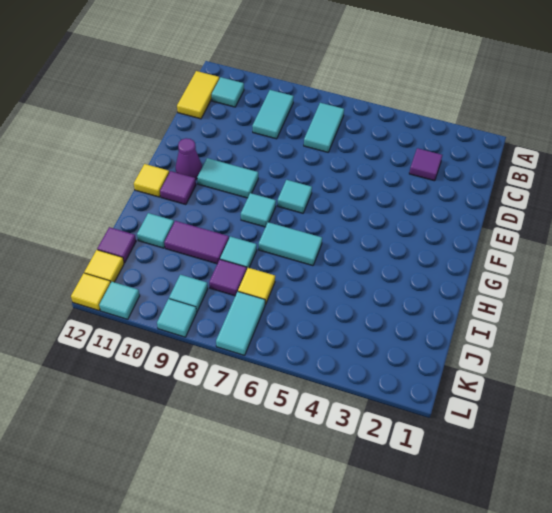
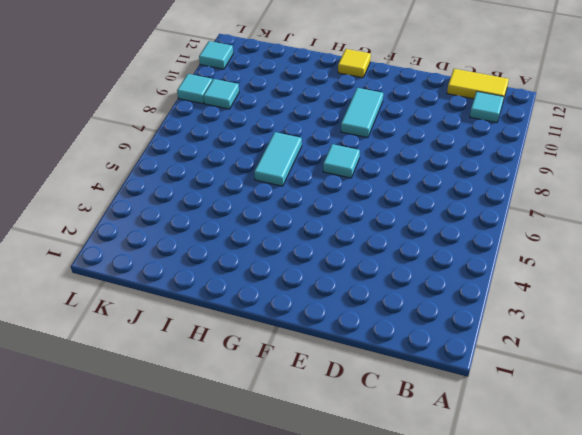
none -> cyan 1x2 tile [304,103,344,152]
none -> cyan 1x2 tile [252,90,294,139]
none -> purple 1x1 tile [409,148,442,181]

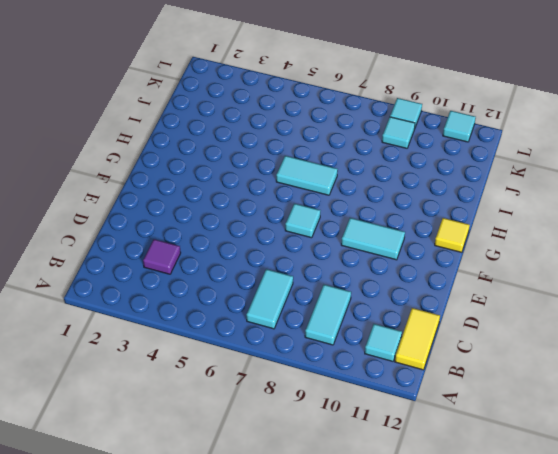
none -> purple 1x1 cone [176,138,202,179]
none -> cyan 1x1 tile [241,193,276,227]
none -> purple 1x1 tile [160,171,196,205]

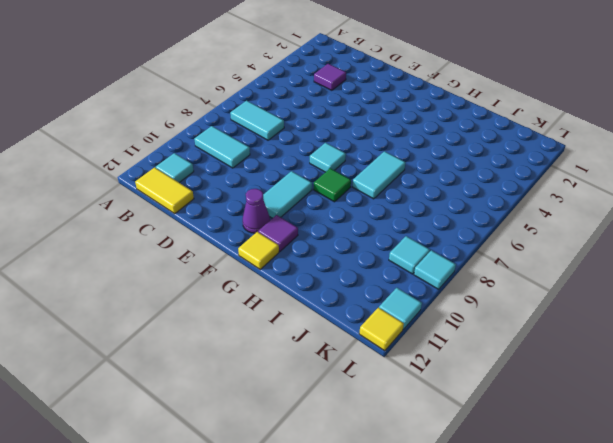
green 1x1 tile [314,168,351,202] -> cyan 1x1 tile [241,193,276,227]
none -> cyan 1x1 tile [220,237,257,269]
none -> purple 1x2 tile [164,221,229,264]
none -> cyan 1x1 tile [137,213,174,248]

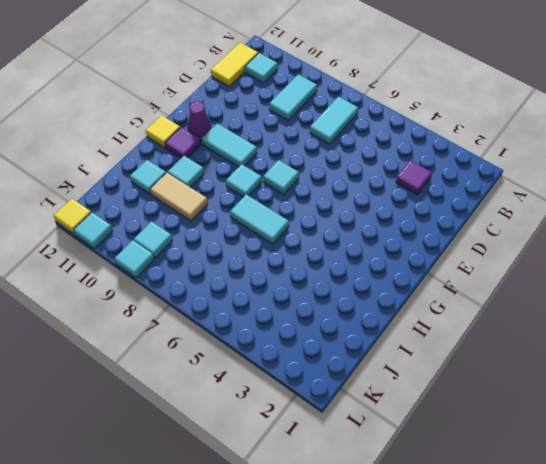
cyan 1x1 tile [168,156,204,187] -> cyan 1x1 tile moved to [220,237,257,269]
tan 1x2 tile [150,173,208,221] -> purple 1x2 tile [164,221,229,264]
none -> yellow 1x1 tile [238,268,275,305]
none -> purple 1x1 tile [209,260,247,296]
none -> purple 1x1 tile [97,227,136,263]

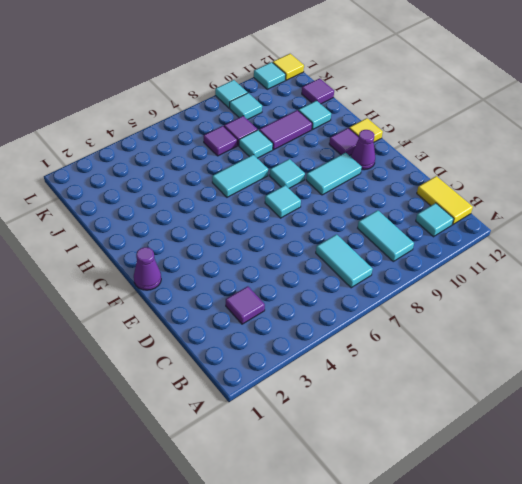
purple 1x1 cone [134,247,161,290] -> none
purple 1x1 tile [204,126,237,156] -> yellow 1x1 tile [238,268,275,305]
none -> cyan 1x2 tile [216,292,265,355]
none -> yellow 1x1 tile [84,250,124,282]

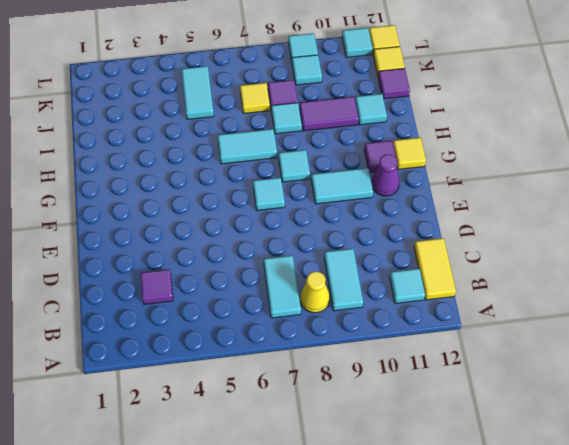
yellow 1x1 cone [300,271,330,313] -> none
cyan 1x2 tile [182,66,214,119] -> cyan 1x2 tile moved to [216,292,265,355]

